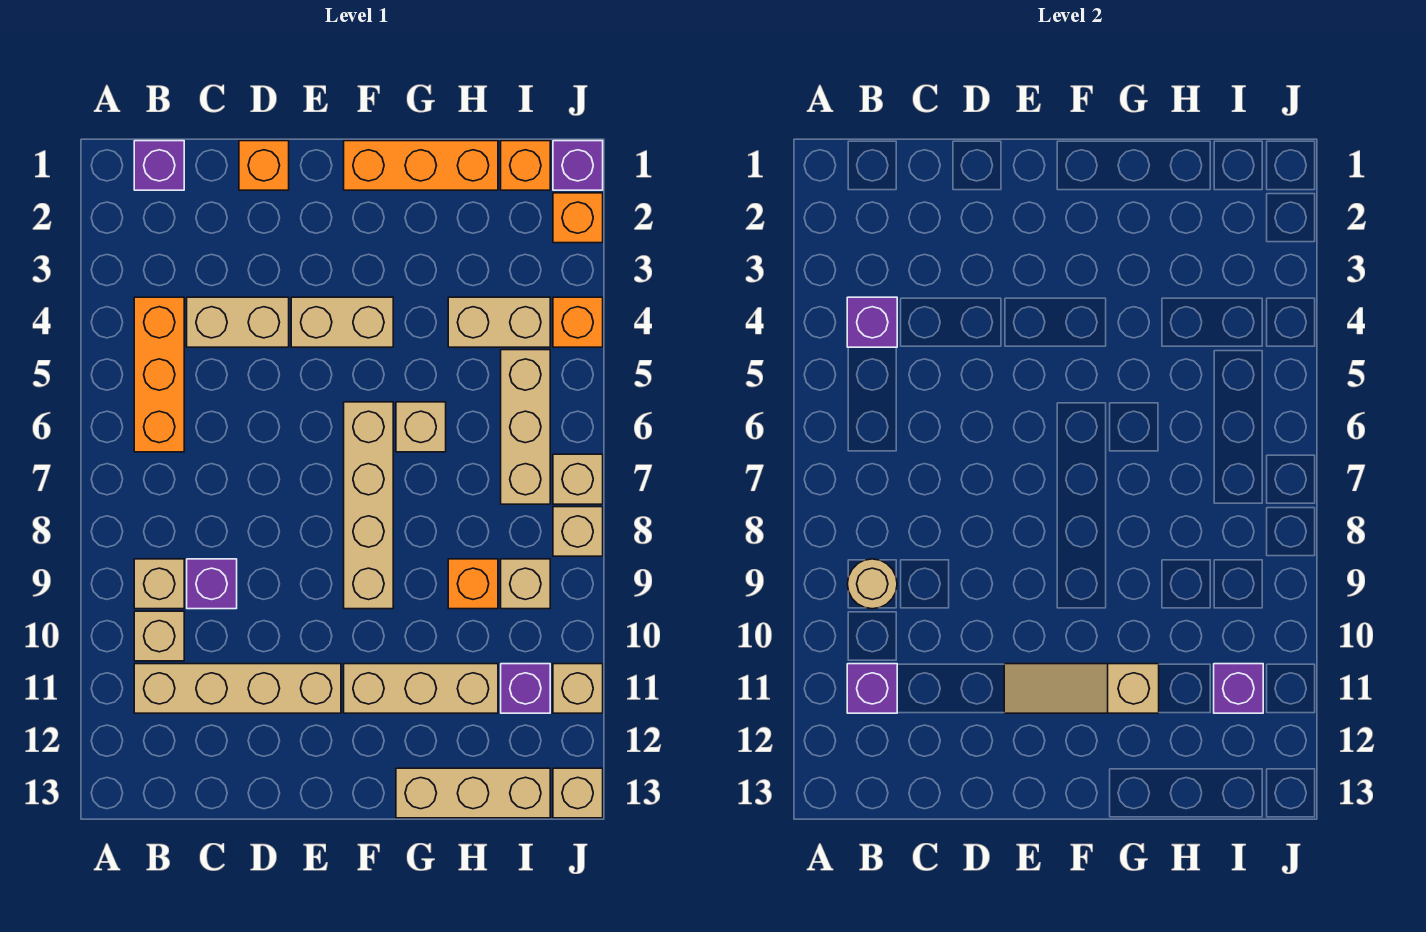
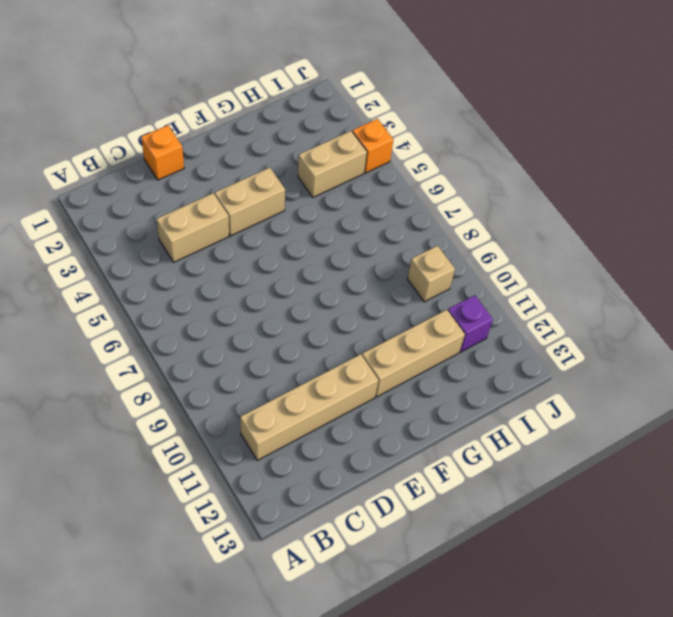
none -> purple 1x1 brick [134,141,184,190]
none -> orange 1x3 brick [134,297,184,452]
none -> tan 1x1 brick [134,559,184,609]
none -> tan 1x1 brick [134,611,184,661]

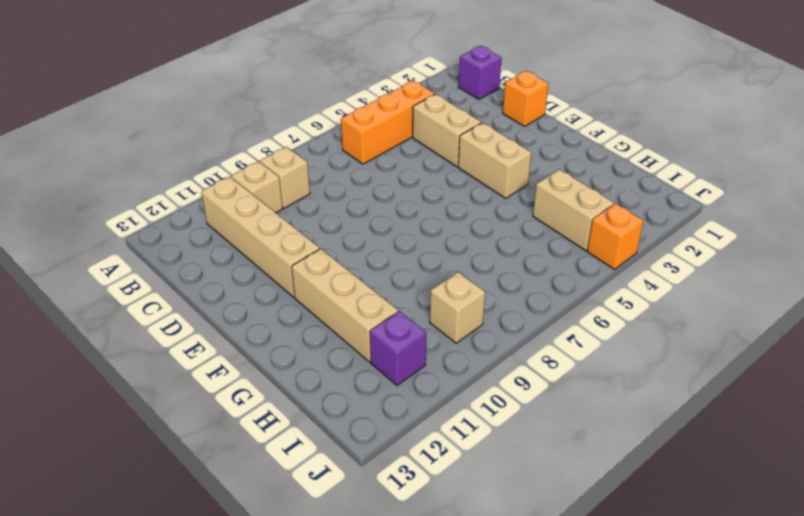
none -> purple 1x1 brick [187,559,237,609]
none -> orange 1x3 brick [344,141,498,190]
none -> tan 1x4 brick [344,402,393,609]
none -> tan 1x1 brick [396,402,446,452]

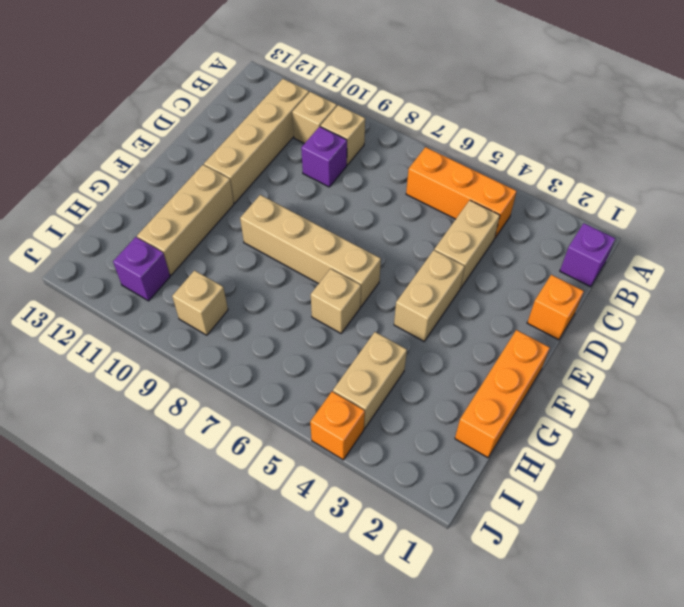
none -> tan 1x3 brick [396,768,550,818]
none -> orange 1x1 brick [448,559,498,609]
none -> orange 1x1 brick [501,141,550,190]
none -> tan 1x3 brick [501,350,550,504]

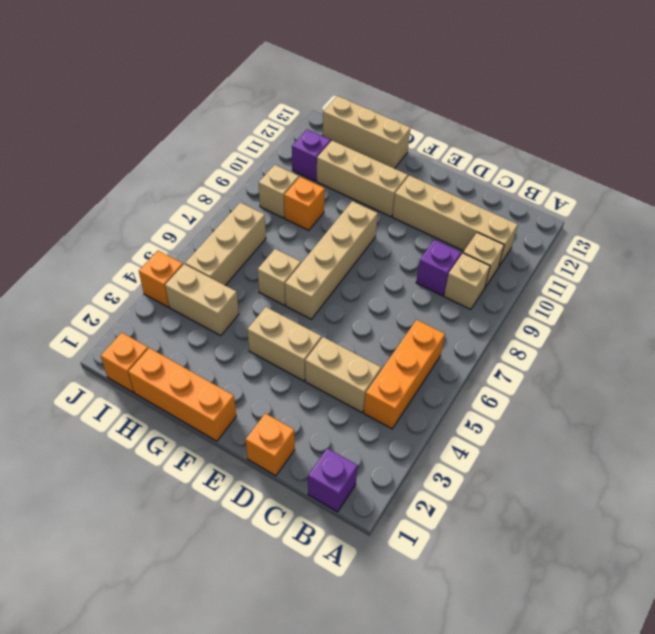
none -> purple 1x1 brick [553,141,603,190]
none -> orange 1x1 brick [553,193,603,243]
none -> tan 1x1 brick [553,454,603,504]
none -> tan 1x1 brick [553,507,603,556]

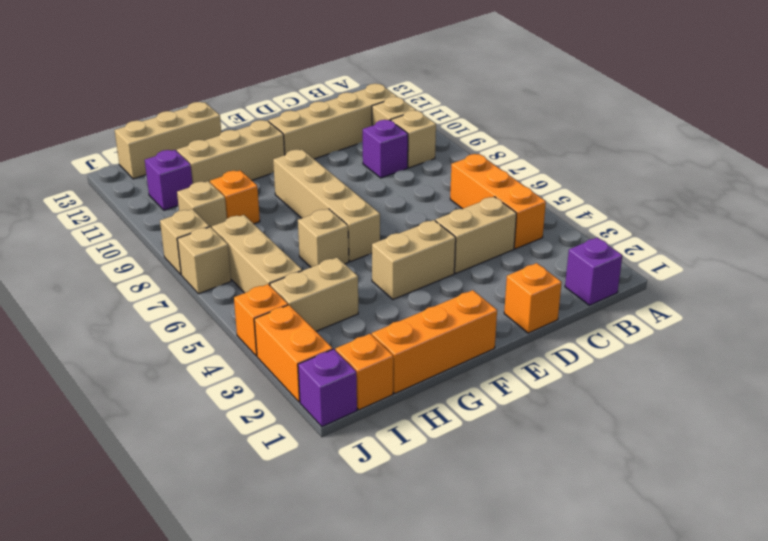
orange 1x2 brick [254,305,333,402] -> orange 1x1 brick [553,193,603,243]
none -> tan 1x1 brick [553,664,603,713]
none -> tan 1x1 brick [553,768,603,818]
none -> purple 1x1 brick [847,297,897,347]
none -> tan 1x1 round brick [847,559,897,609]

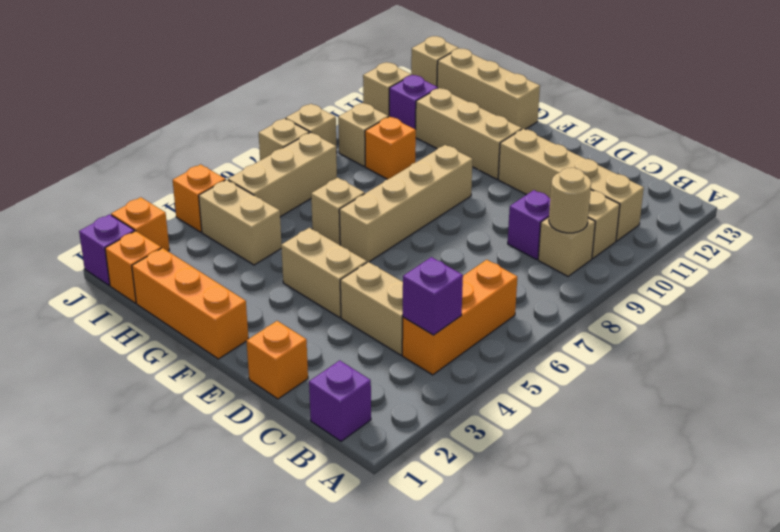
none -> purple 1x1 brick [847,664,897,713]
none -> tan 1x3 slope [1004,664,1159,713]
none -> purple 1x1 brick [1214,664,1263,713]

